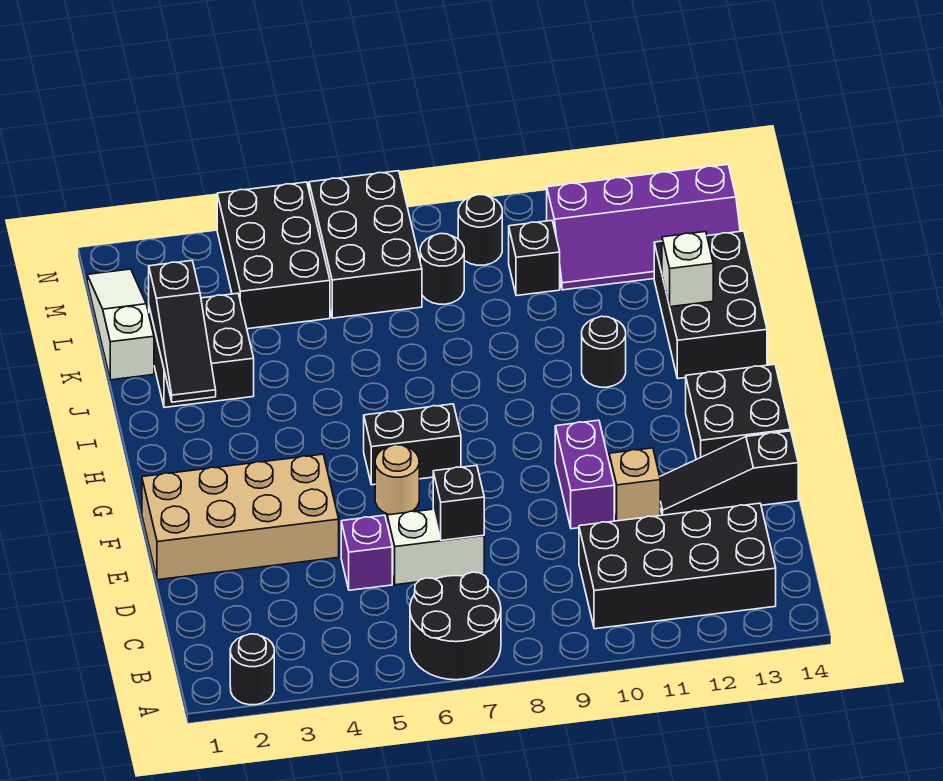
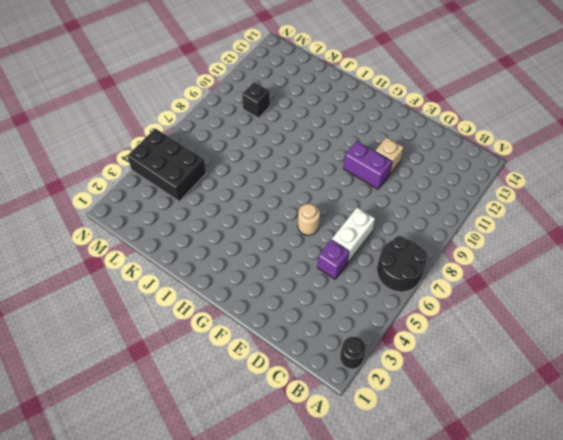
none -> black 2x4 brick [579,503,776,629]
none -> tan 2x4 brick [142,454,339,580]
none -> black 1x3 slope [660,431,798,515]

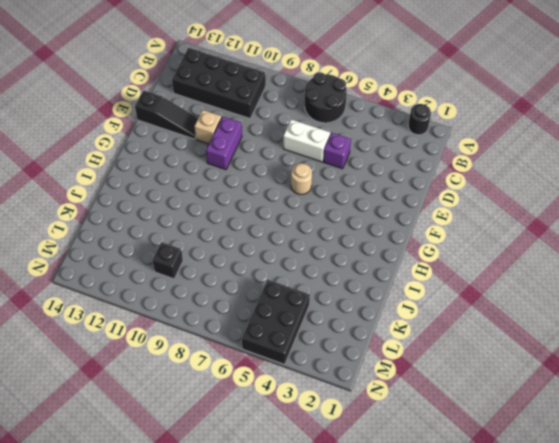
none -> tan 2x4 brick [142,454,339,580]
none -> black 2x2 brick [686,364,791,459]
none -> black 1x2 brick [364,404,461,485]

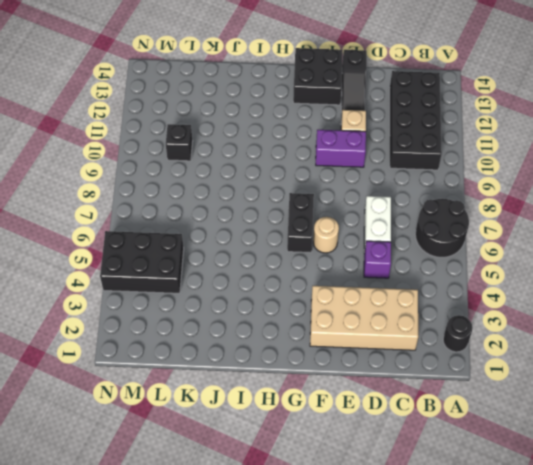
tan 2x4 brick [310,286,418,350] -> tan 2x4 brick turned to [142,454,339,580]
none -> black 1x1 round brick [582,316,626,387]
none -> black 2x3 brick [654,231,767,378]
none -> black 2x2 brick [149,293,254,408]

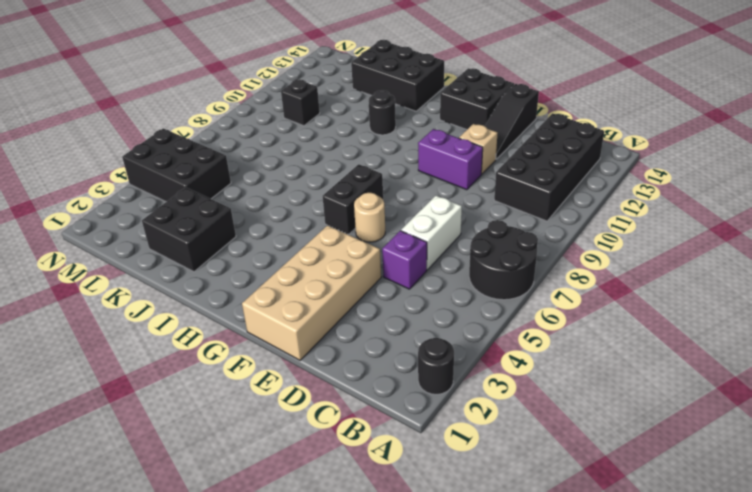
none -> white 1x3 slope [87,269,154,380]
none -> black 2x3 brick [309,171,422,318]
none -> black 1x1 round brick [420,233,464,304]

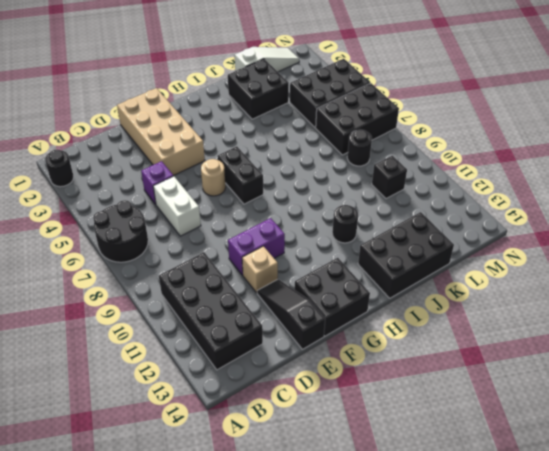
none -> purple 2x4 slope [547,165,740,290]
none -> black 1x1 round brick [458,195,502,265]
none -> black 1x1 brick [433,465,484,541]

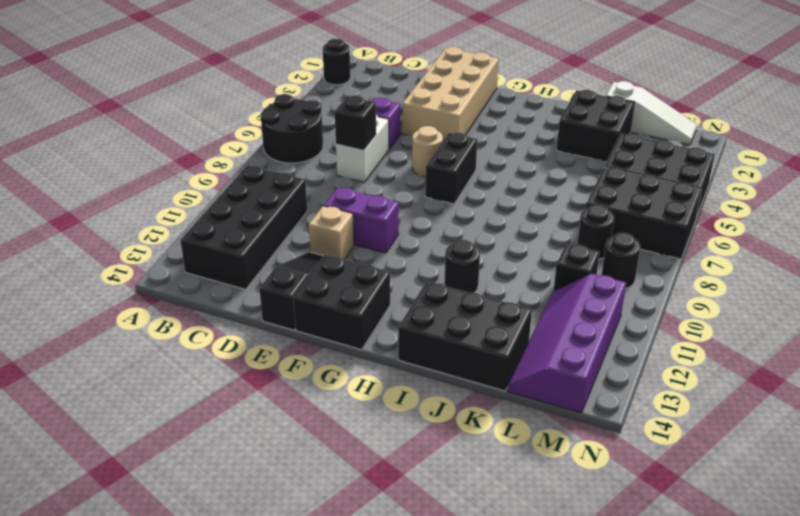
none -> black 1x3 slope [149,261,216,402]
none -> white 1x1 brick [662,232,713,307]

